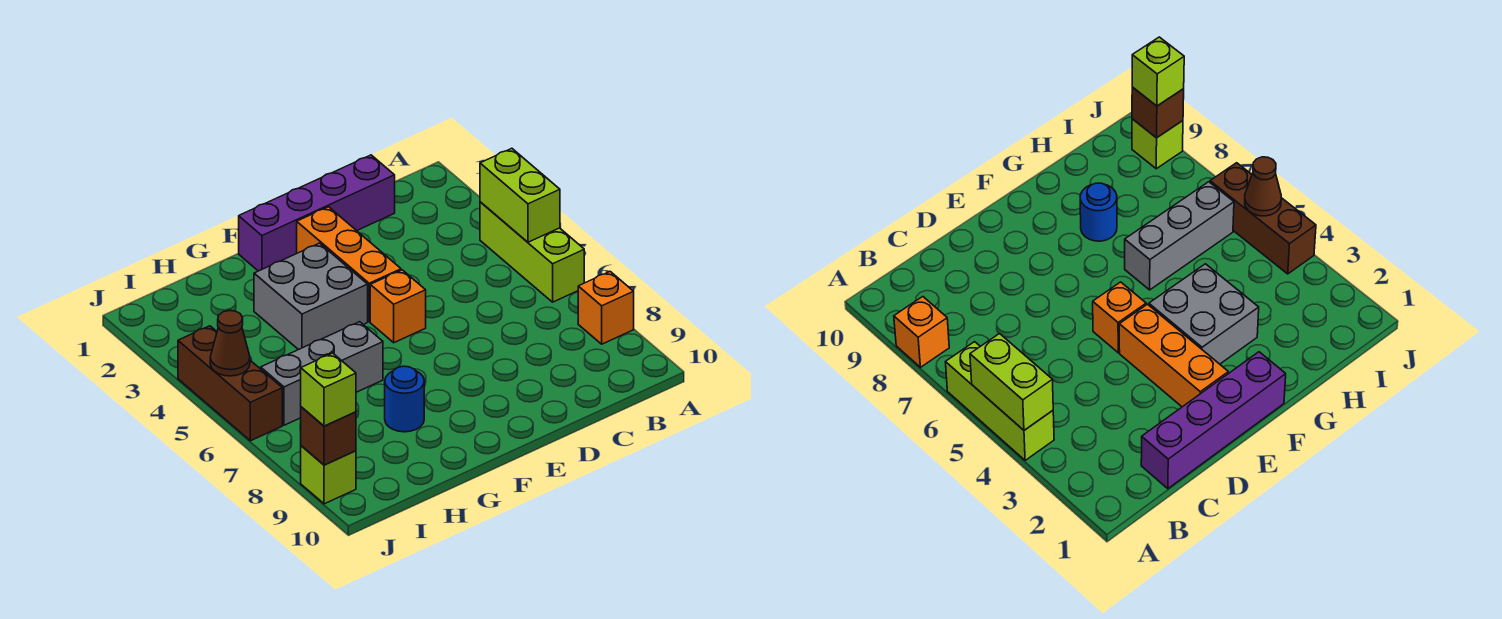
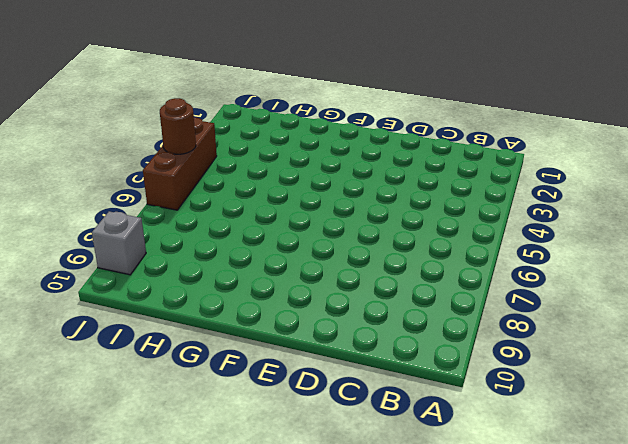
brown 1x1 round brick [160,98,196,154] -> brown 1x1 cone [210,311,250,376]
grey 1x1 brick [92,211,146,275] -> lime 1x1 brick [301,446,356,504]
none -> lime 1x3 brick [480,202,584,302]
none -> orange 1x1 brick [578,272,634,344]
none -> purple 1x4 brick [239,155,395,271]

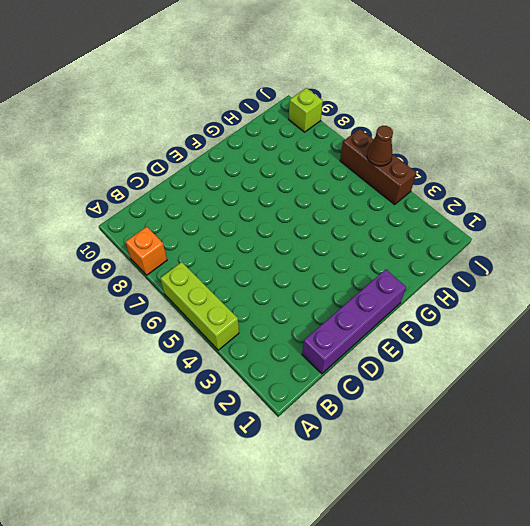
none -> orange 1x3 brick [297,207,401,322]
none -> orange 1x1 brick [370,270,426,343]
none -> grey 2x2 brick [254,243,368,350]

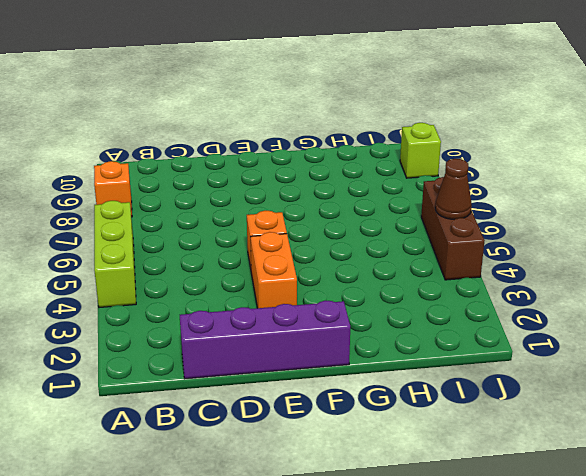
orange 1x2 brick [251,232,297,308] -> orange 1x3 brick [297,207,401,322]
none -> grey 2x2 brick [254,243,368,350]
none -> grey 1x3 brick [261,322,383,425]
none -> blue 1x1 round brick [385,366,424,432]

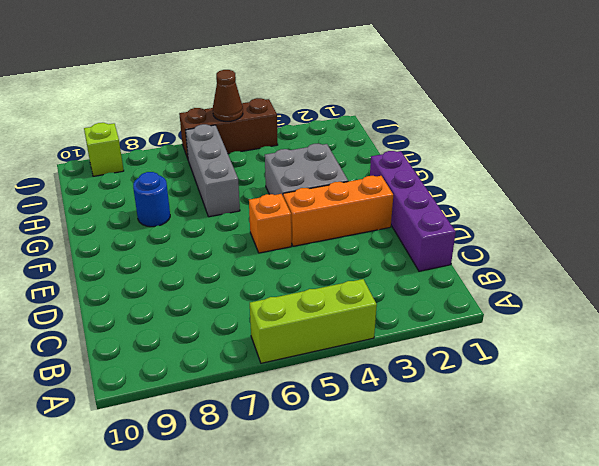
none -> orange 1x1 brick [578,272,634,344]
none -> lime 1x2 brick [480,148,560,242]
none -> brown 1x1 brick [301,407,356,465]

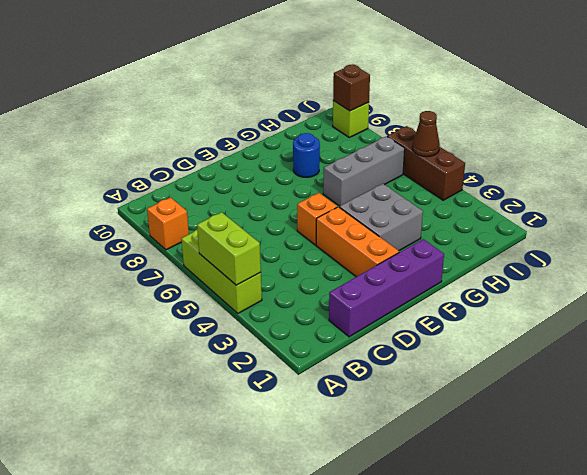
none -> lime 1x1 brick [301,353,356,426]

